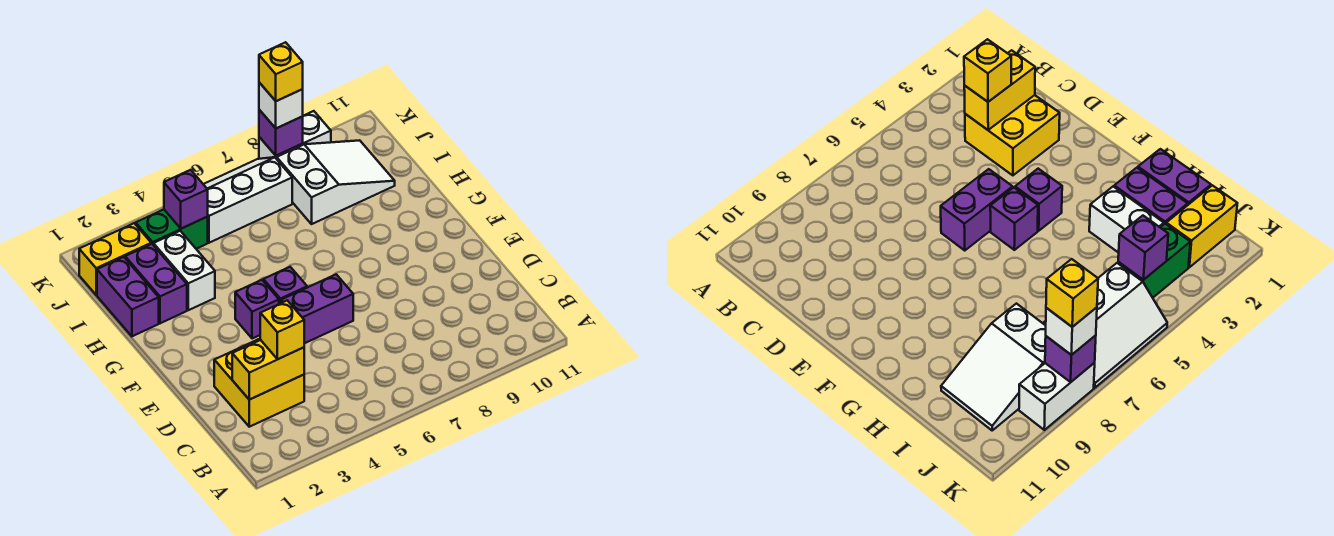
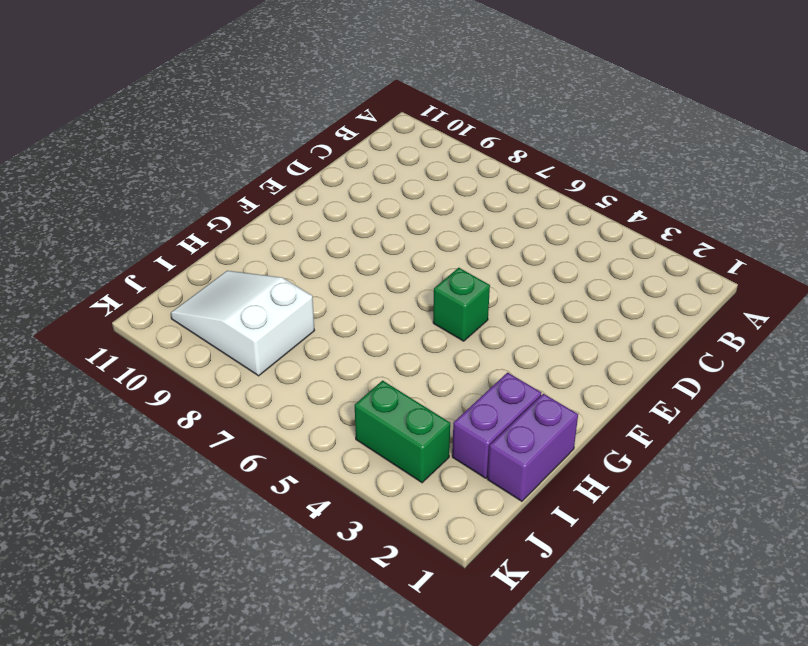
green 1x1 brick [433,268,490,341] -> purple 1x1 brick [263,267,307,304]
none -> yellow 2x2 brick [214,339,304,427]
none -> purple 1x2 brick [281,274,353,343]
none -> purple 1x1 brick [235,280,279,339]

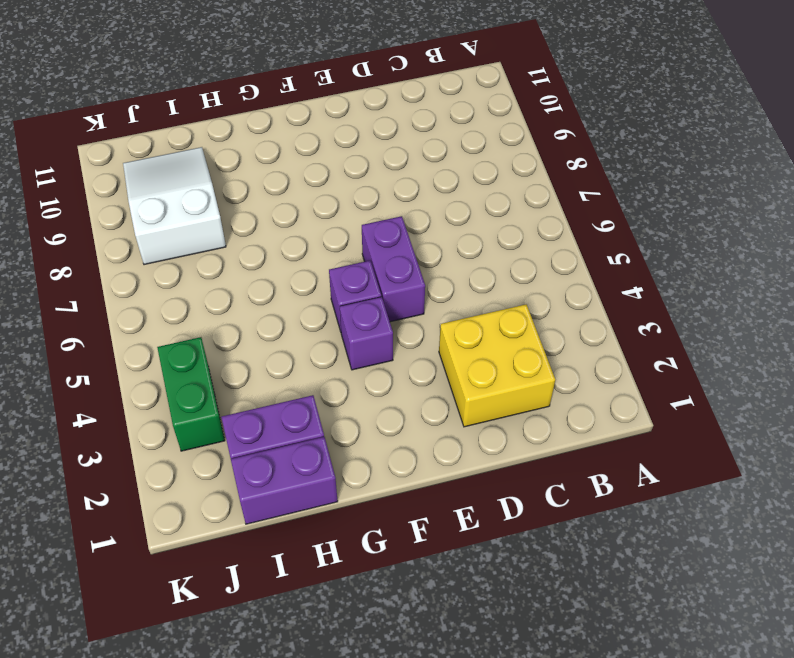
none -> white 1x2 brick [153,231,215,310]
none -> yellow 1x2 brick [79,223,151,295]
none -> white 2x3 slope [203,157,292,243]

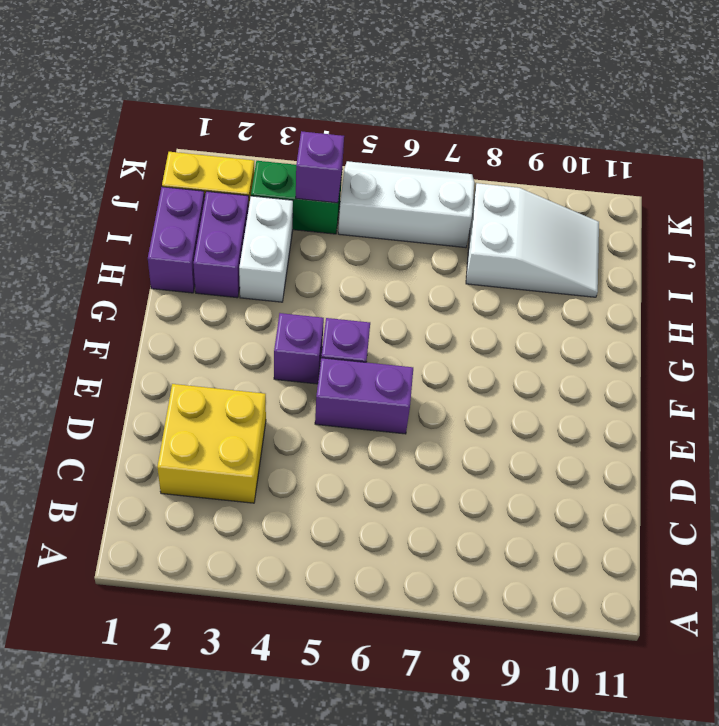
none -> white 1x2 brick [259,111,331,159]
none -> yellow 1x2 brick [232,340,304,400]
none -> purple 1x1 brick [259,110,303,156]

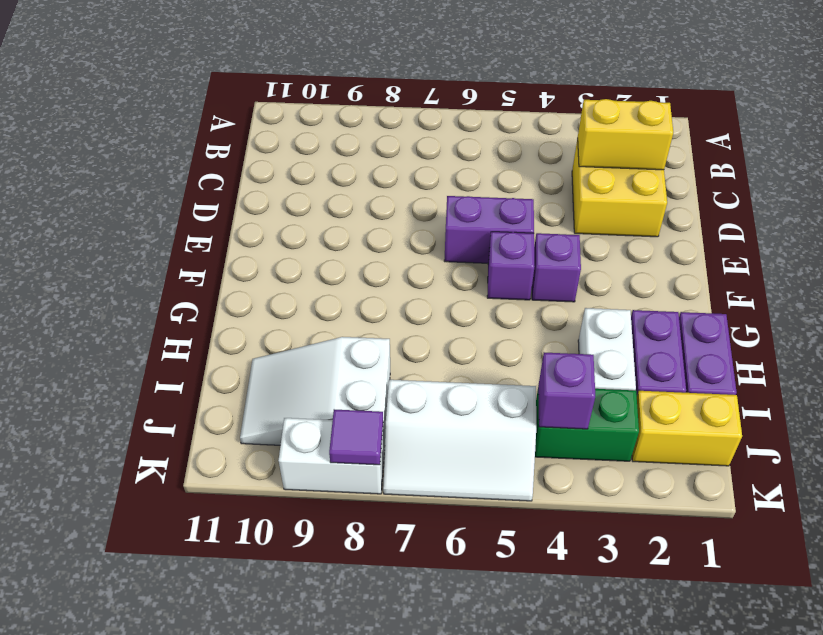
purple 1x1 tile [329,409,383,465] -> purple 1x1 brick [259,110,303,156]
none -> yellow 1x1 brick [260,301,304,359]
none -> white 1x1 brick [259,82,303,128]
none -> yellow 1x1 brick [259,42,303,101]

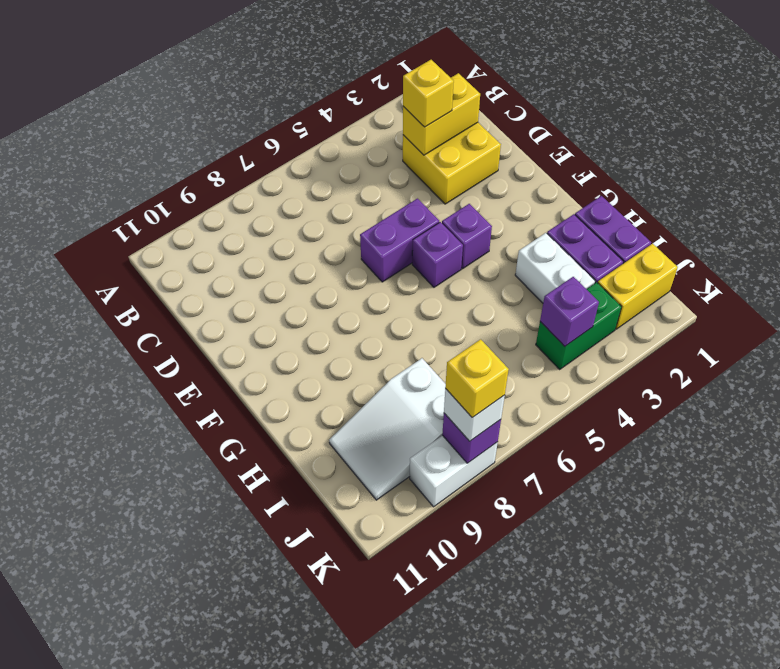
none -> white 2x3 slope [203,157,292,243]

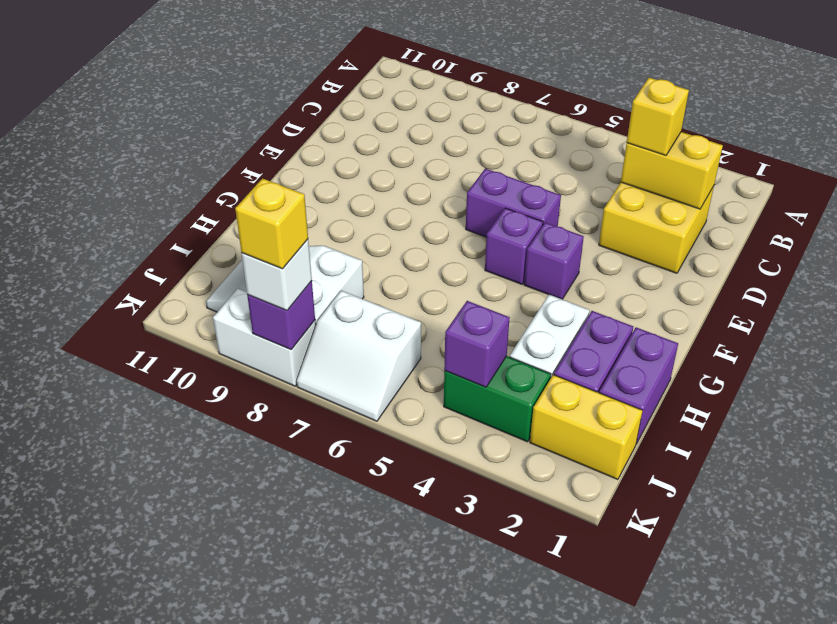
white 2x2 slope [297,290,421,421] -> white 2x3 slope [203,157,292,243]

